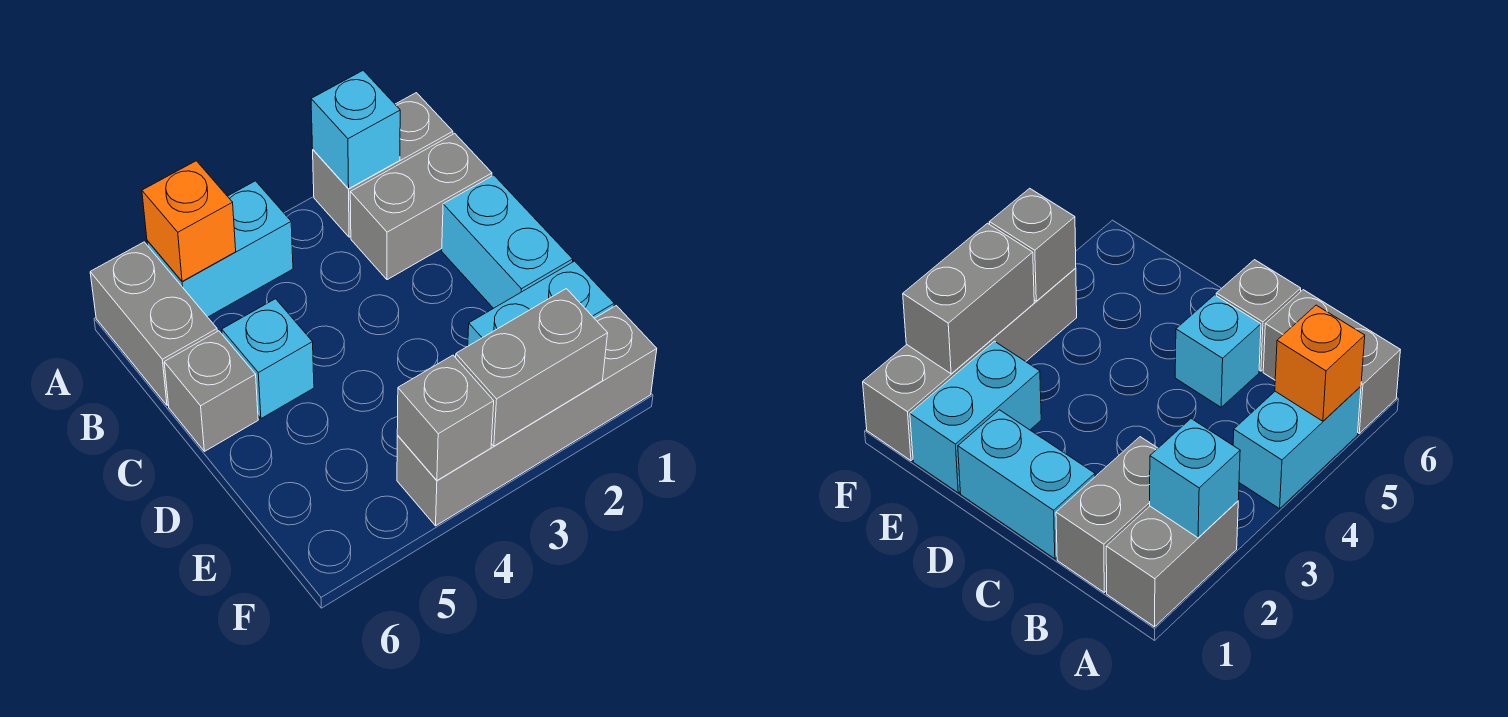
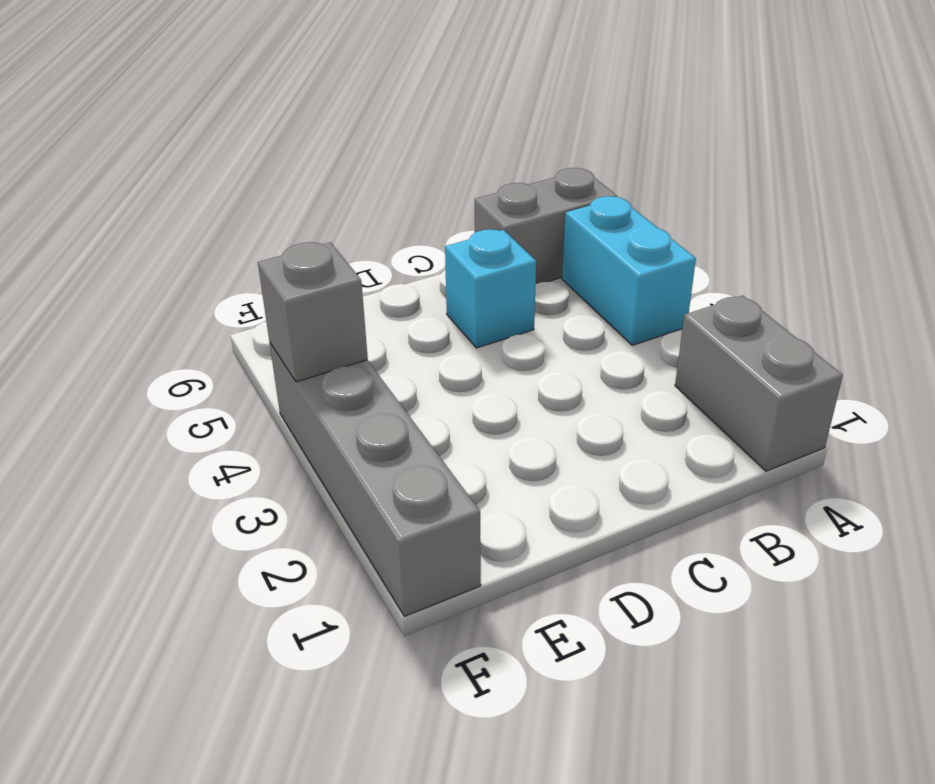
none -> grey 1x2 brick [350,133,492,280]
none -> cyan 1x2 brick [442,175,573,308]
none -> grey 1x1 brick [164,331,258,451]

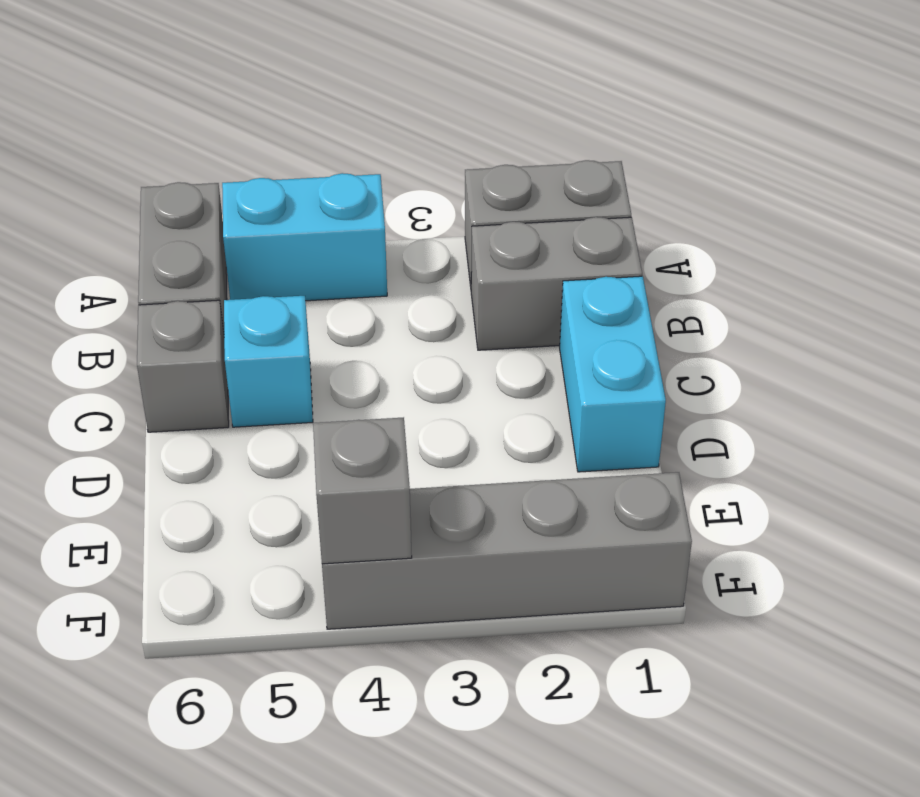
none -> cyan 1x2 brick [468,261,614,346]
none -> cyan 1x1 brick [311,70,400,189]
none -> orange 1x1 brick [142,161,236,281]

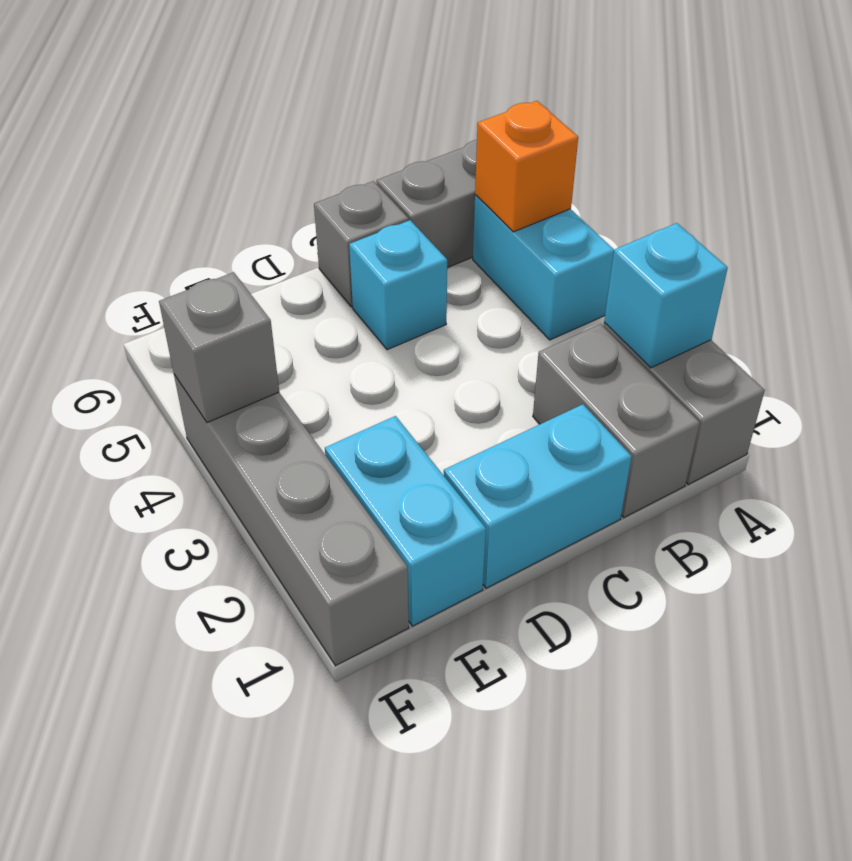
none -> grey 1x2 brick [456,289,608,446]

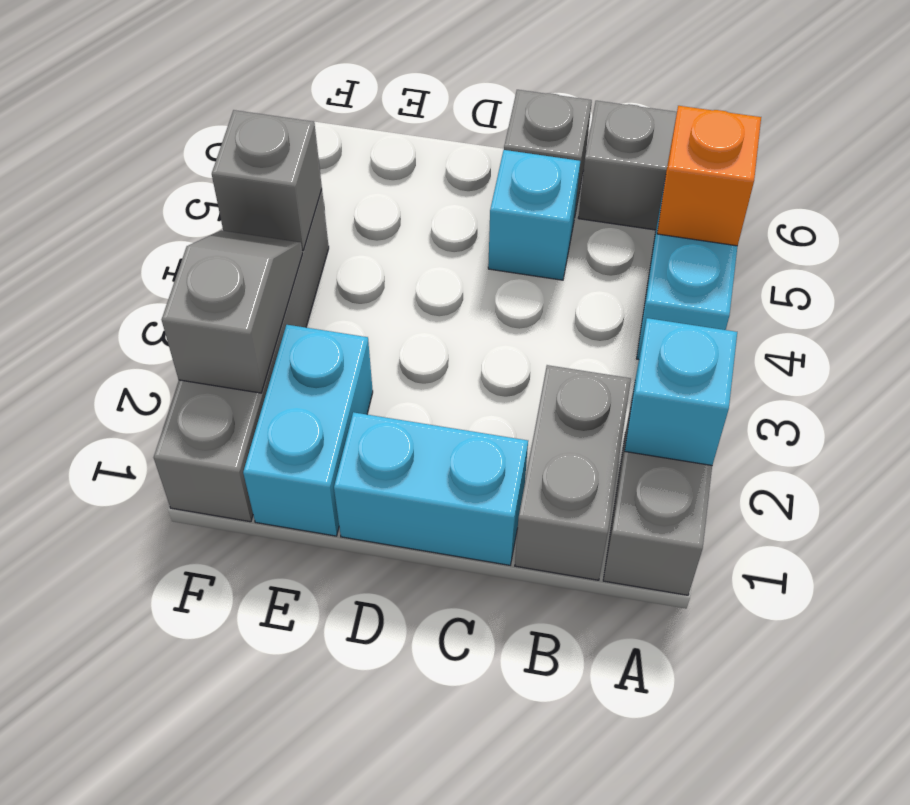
grey 1x2 slope [162,230,303,393] -> grey 1x2 brick [456,289,608,446]

